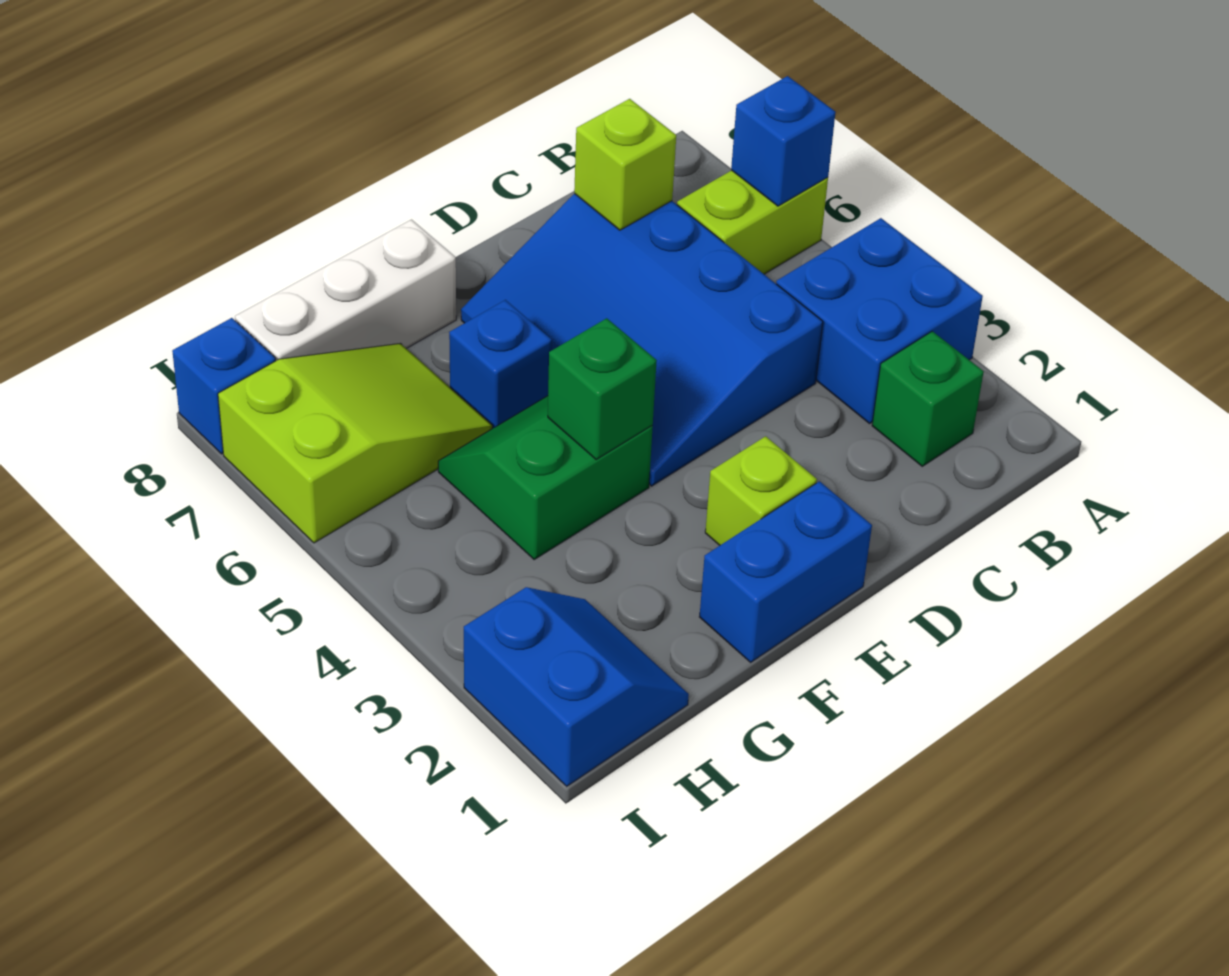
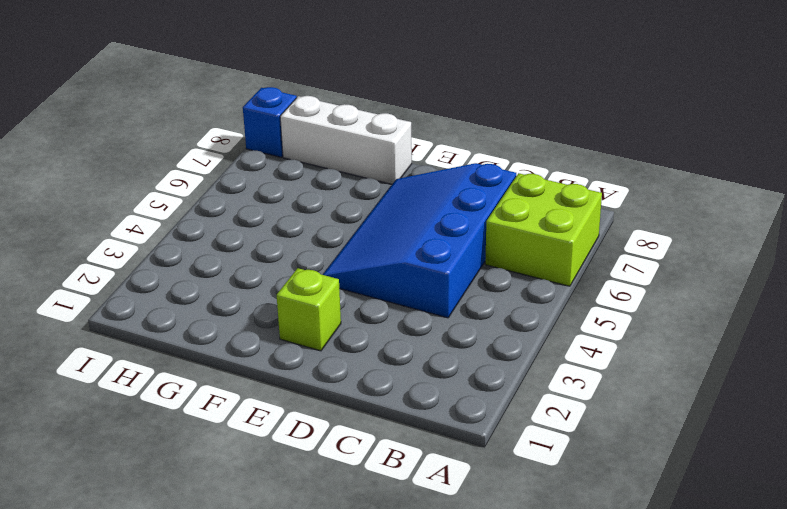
lime 2x2 brick [485,173,602,286] -> lime 1x2 brick [677,170,828,274]
none -> blue 2x2 brick [776,218,983,424]
none -> green 1x1 brick [872,331,984,466]
none -> blue 1x2 brick [700,481,872,662]

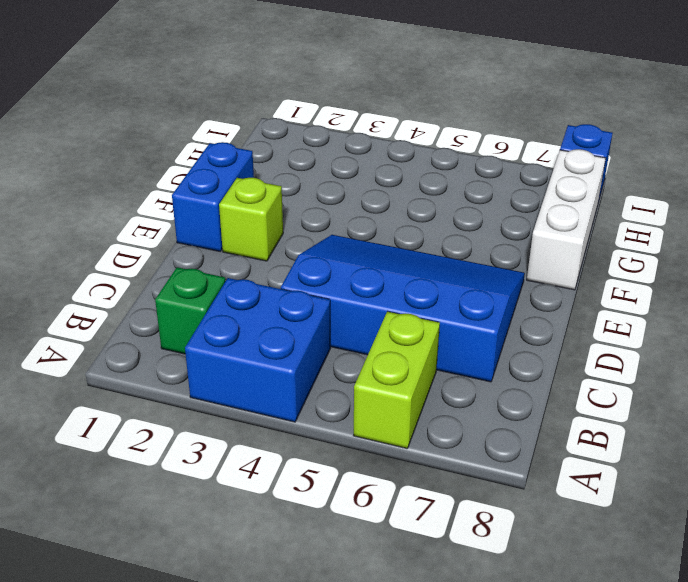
none -> green 2x2 slope [438,396,653,559]
none -> blue 1x1 brick [449,300,552,428]
none -> lime 2x3 slope [218,343,493,543]

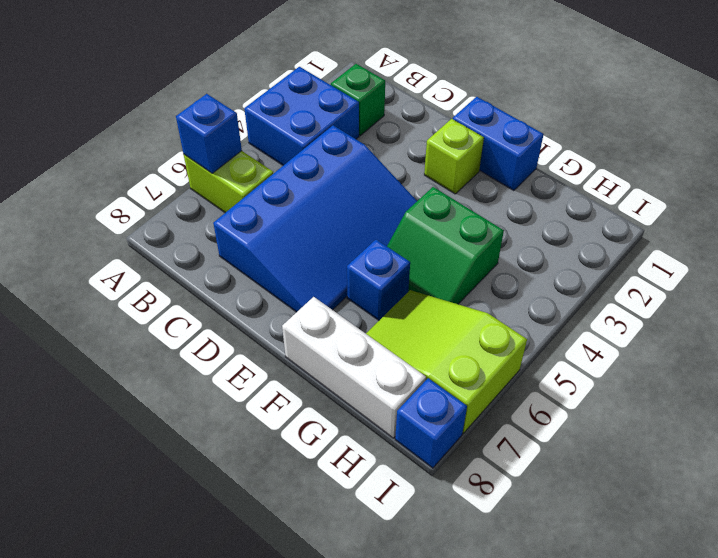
none -> blue 2x2 slope [464,587,689,786]
none -> lime 1x1 brick [574,99,676,230]
none -> green 1x1 brick [548,318,657,460]

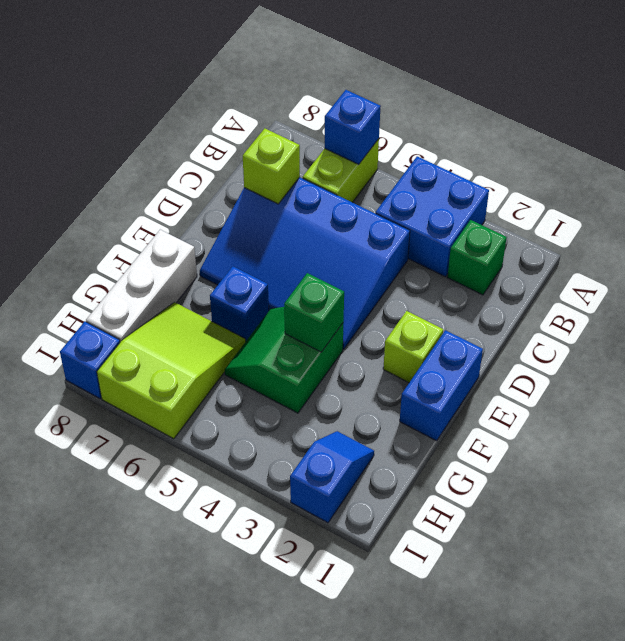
blue 1x2 slope [290,431,374,523] -> blue 2x2 slope [464,587,689,786]

